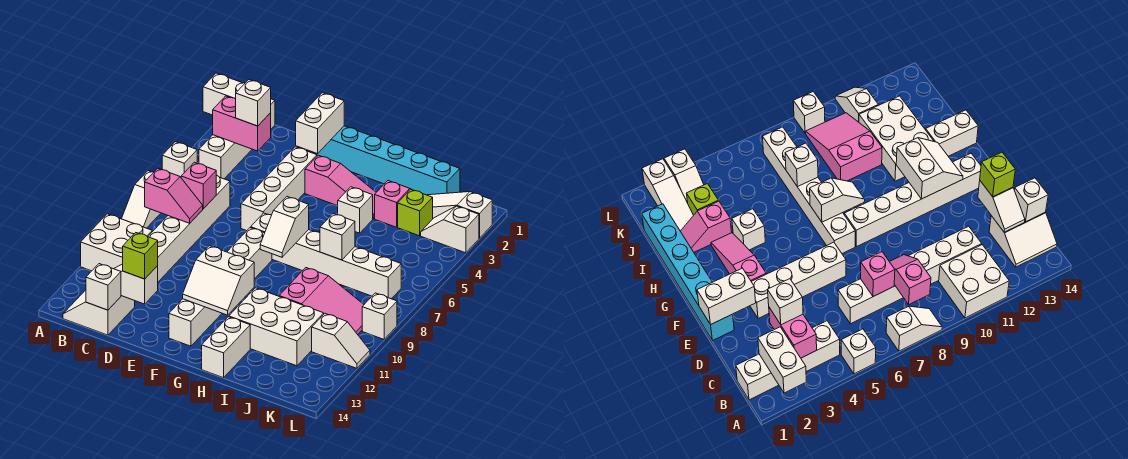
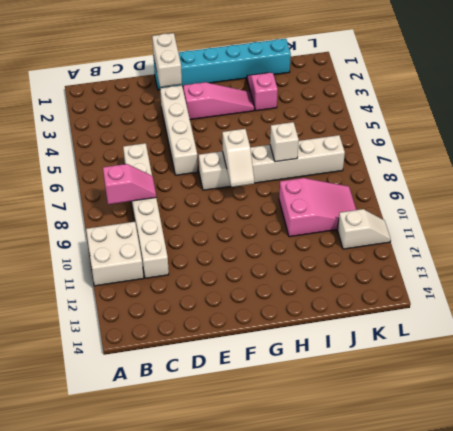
none -> white 1x1 brick [162,142,197,177]
none -> white 1x2 slope [122,171,161,228]
none -> white 1x4 brick [199,99,275,179]
none -> white 2x2 slope [63,290,135,335]

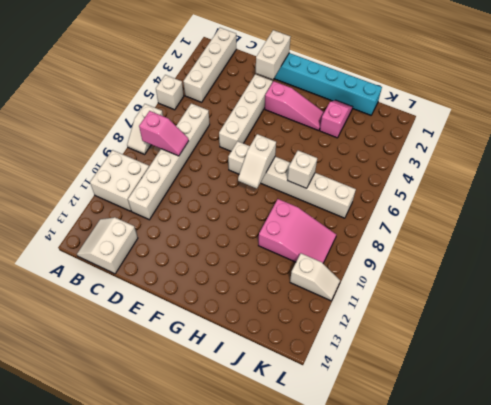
none -> white 1x6 brick [169,227,272,346]
none -> white 1x1 brick [338,187,373,233]
none -> white 2x3 brick [229,288,324,366]
none -> white 1x2 brick [202,317,250,378]

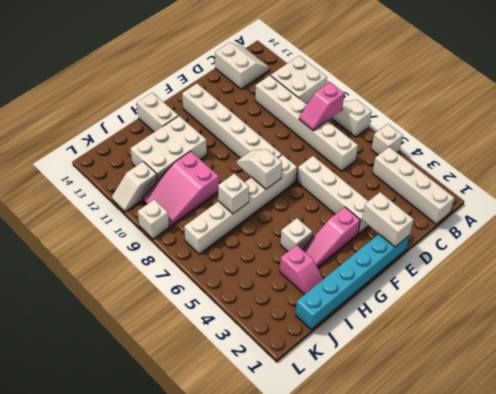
none -> white 1x3 slope [428,192,492,238]
none -> lime 1x1 brick [398,189,433,236]
none -> white 1x2 slope [421,206,479,253]
none -> white 1x2 brick [203,73,245,115]

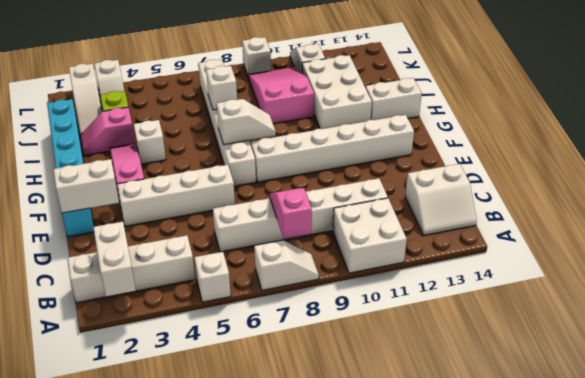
none -> pink 1x2 brick [213,96,271,151]
none -> pink 1x1 brick [181,162,216,209]
none -> white 1x2 slope [114,264,158,304]
none -> white 1x1 brick [86,264,121,310]

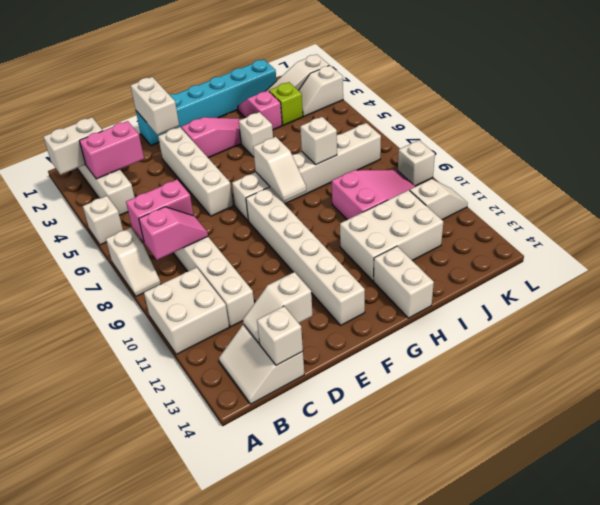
pink 1x2 brick [126,180,194,242] -> pink 1x1 brick [181,162,216,209]
none -> white 2x2 slope [183,246,254,315]
none -> white 1x1 brick [236,80,271,126]
none -> lime 1x1 brick [123,233,158,279]

